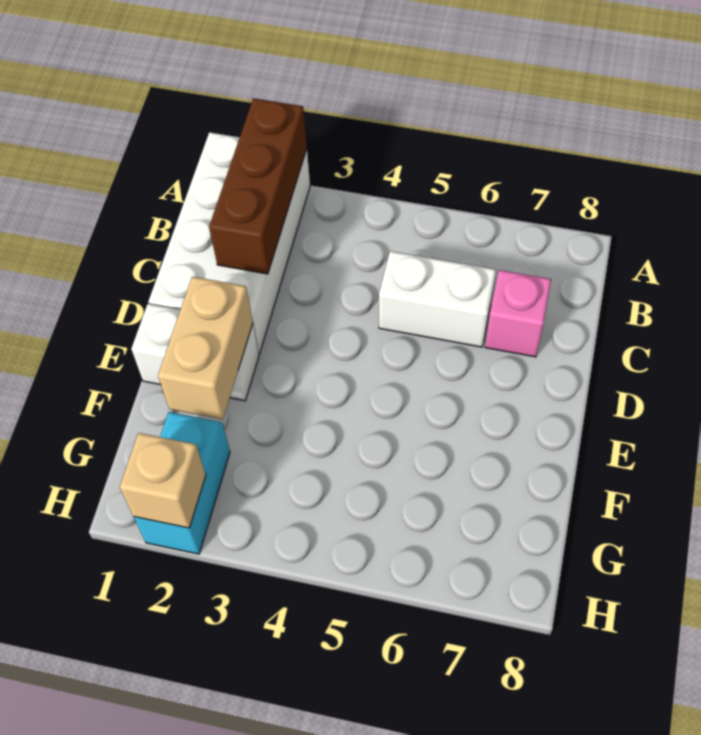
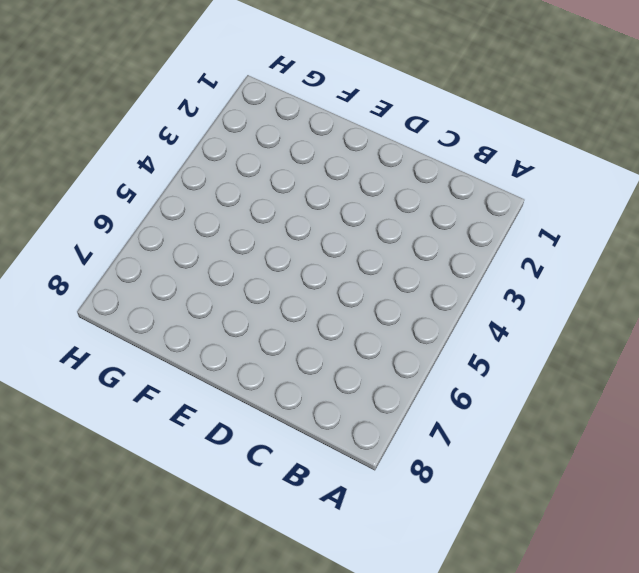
none -> white 2x4 brick [148,132,310,354]
none -> white 1x2 brick [379,251,496,347]

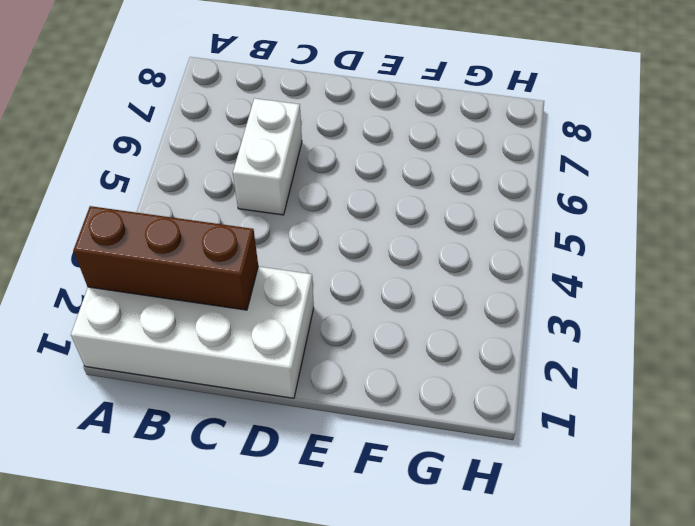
none -> pink 1x1 brick [485,270,551,357]
none -> white 1x2 brick [131,304,259,401]

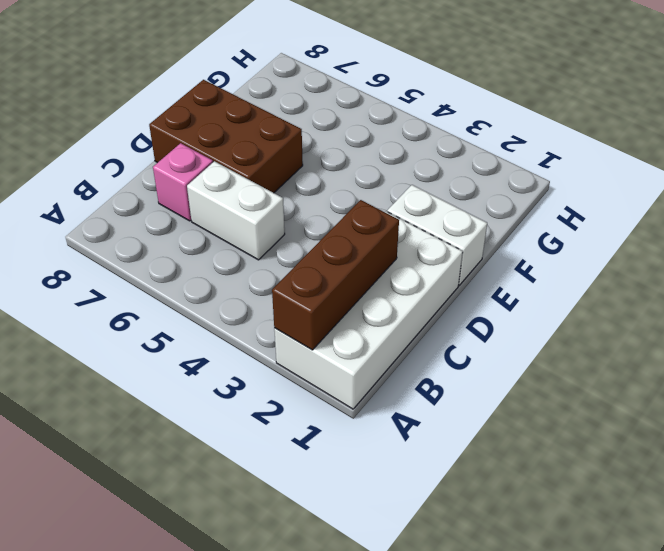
brown 2x3 brick [149,80,303,193] -> none
none -> cyan 1x2 brick [134,412,230,554]
none -> tan 1x2 brick [158,277,253,420]

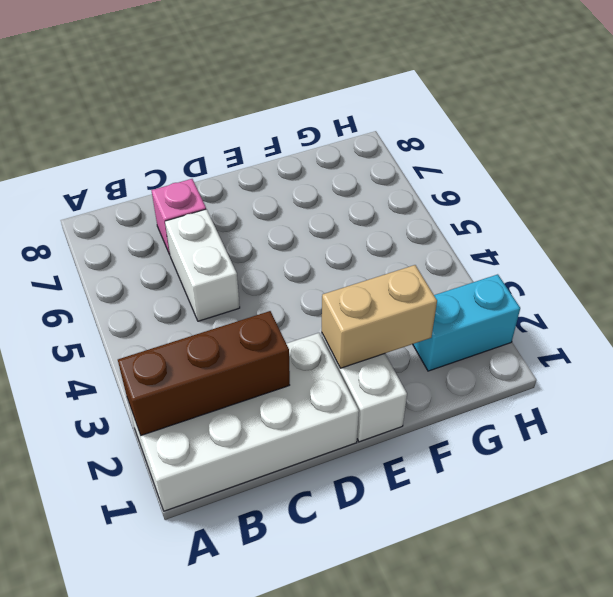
none -> tan 1x1 brick [120,433,206,528]

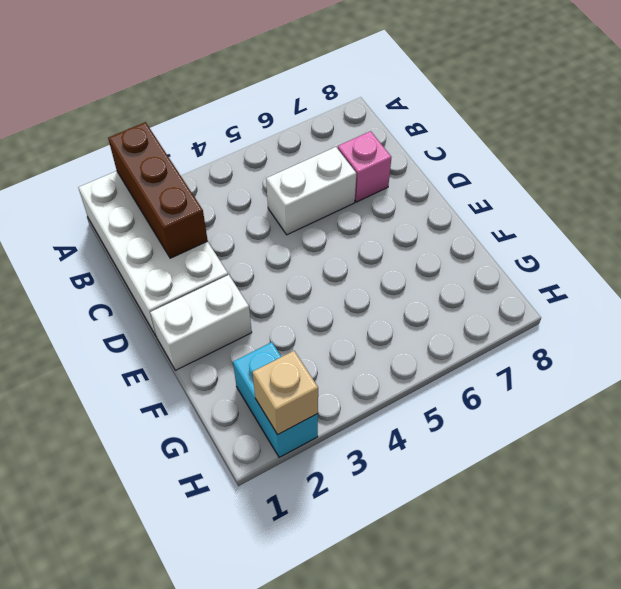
none -> tan 1x2 brick [158,277,253,420]

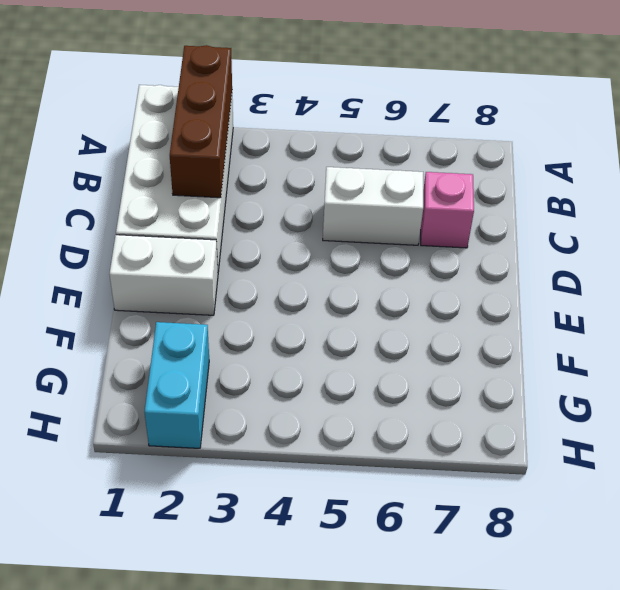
none -> tan 1x2 brick [158,277,253,420]
none -> tan 1x1 brick [120,433,206,528]

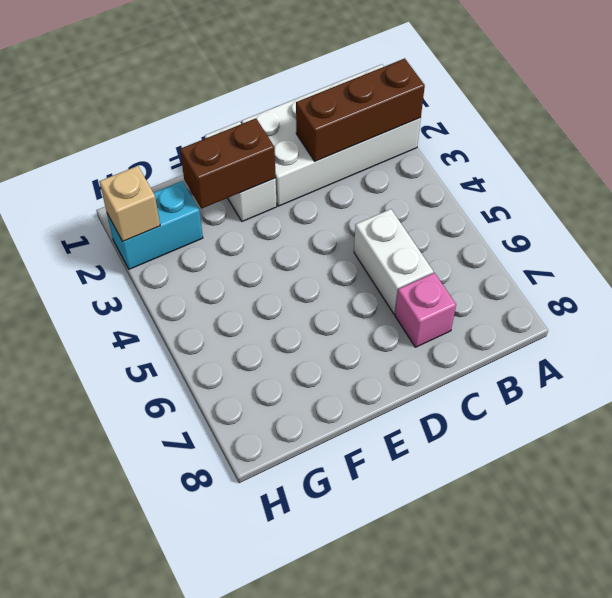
brown 1x2 brick [180,118,276,209] -> tan 1x2 brick [158,277,253,420]

